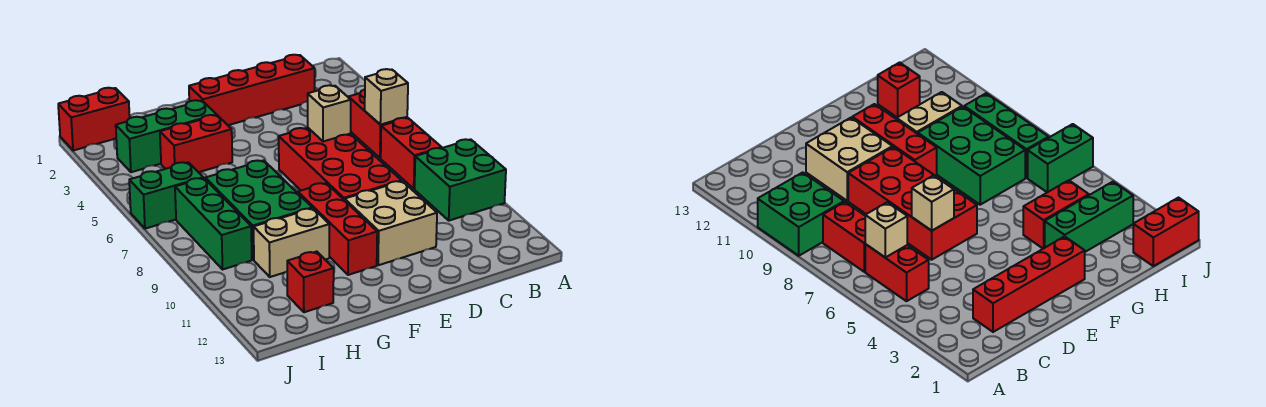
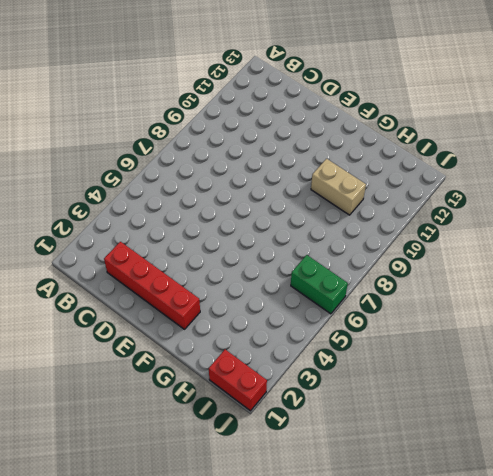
none -> green 2x2 brick [415,139,506,221]
none -> red 1x2 brick [348,89,407,158]
none -> red 1x2 brick [381,118,442,189]

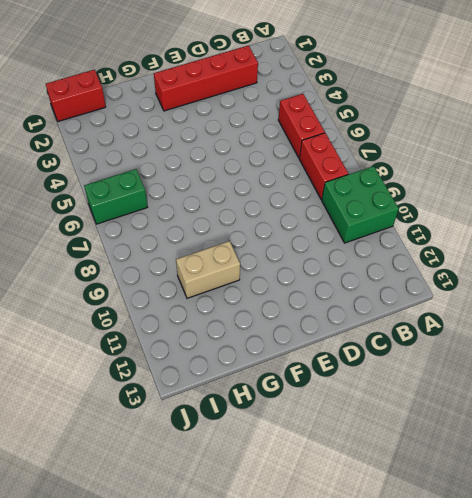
none -> red 2x4 brick [279,128,401,200]
none -> tan 2x2 brick [345,181,437,265]
none -> red 1x3 brick [298,183,377,275]

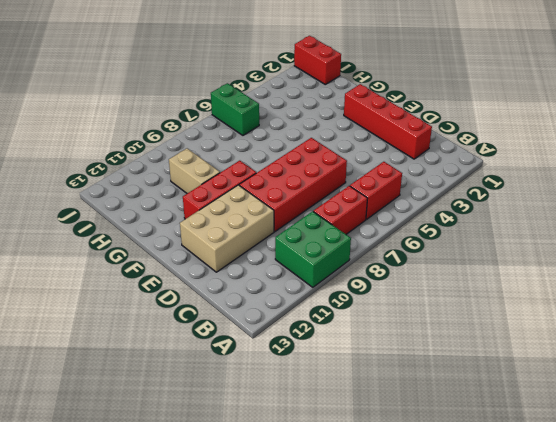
tan 2x3 brick [180,185,274,272] -> tan 2x2 brick [345,181,437,265]
none -> green 1x3 brick [116,100,216,172]
none -> red 1x2 brick [160,115,232,172]
none -> green 2x3 brick [205,160,312,260]

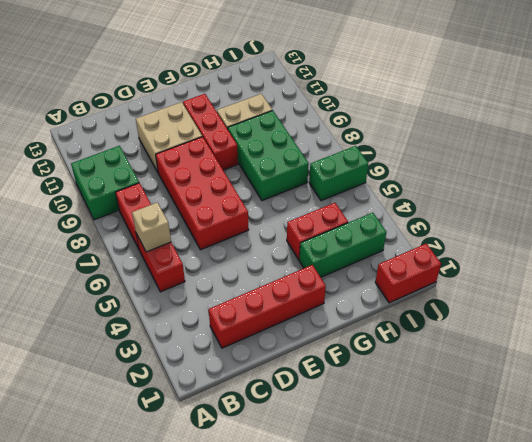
none -> red 1x1 brick [287,252,334,312]
none -> green 1x3 brick [175,178,252,269]
none -> tan 1x1 brick [308,85,351,141]

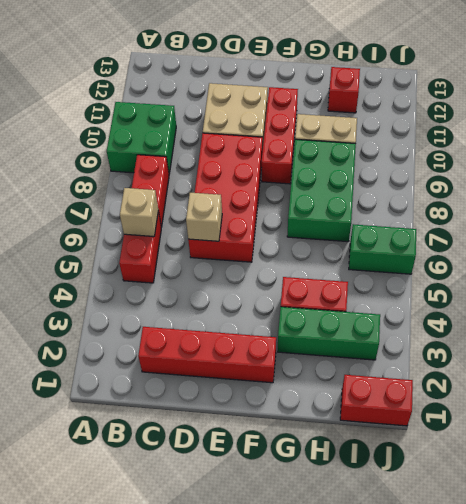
none -> green 1x3 brick [175,178,252,269]

